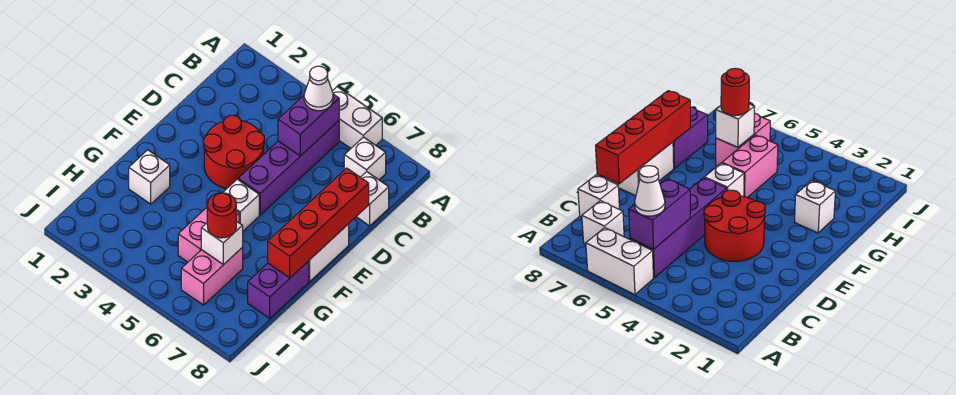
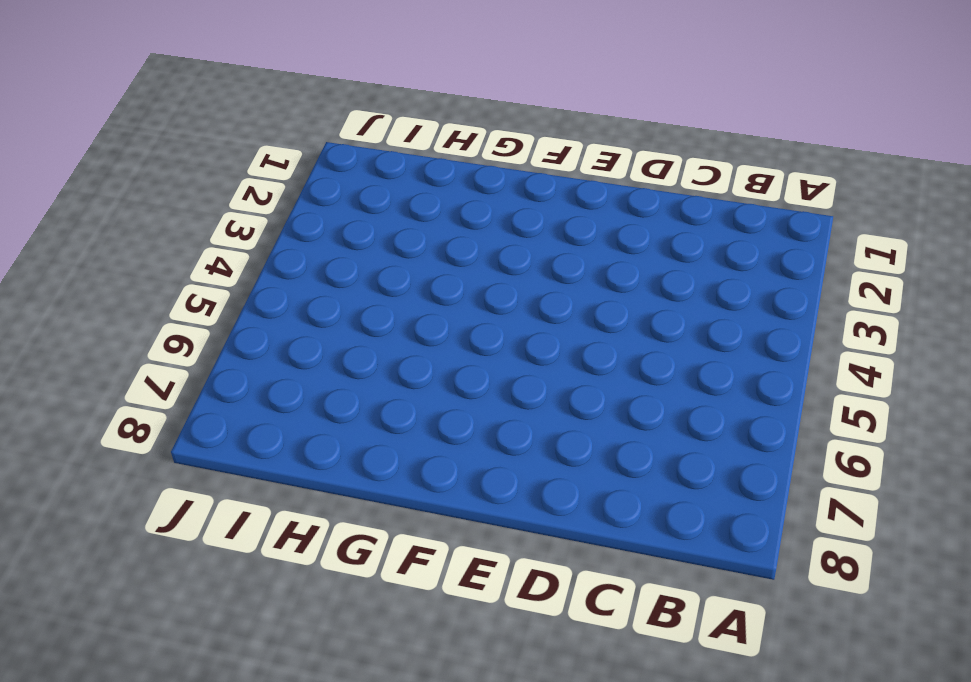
none -> white 1x2 brick [332,87,382,148]
none -> purple 1x4 brick [238,121,339,215]
none -> white 1x1 brick [344,137,386,180]

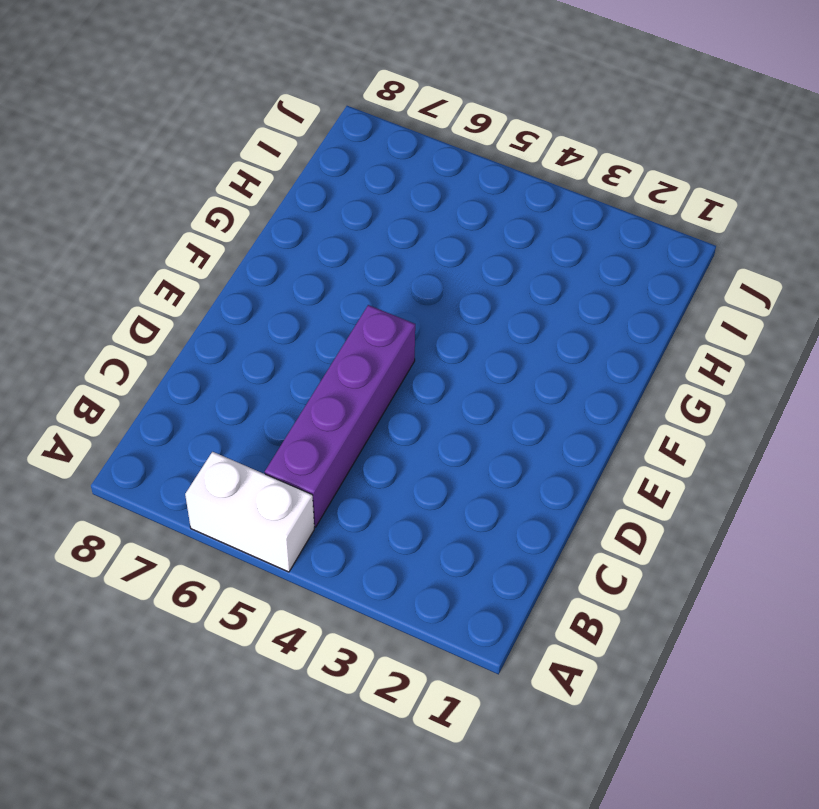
none -> white 1x1 brick [344,137,386,180]
none -> white 1x1 brick [356,172,389,226]
none -> red 2x2 round brick [203,115,265,189]

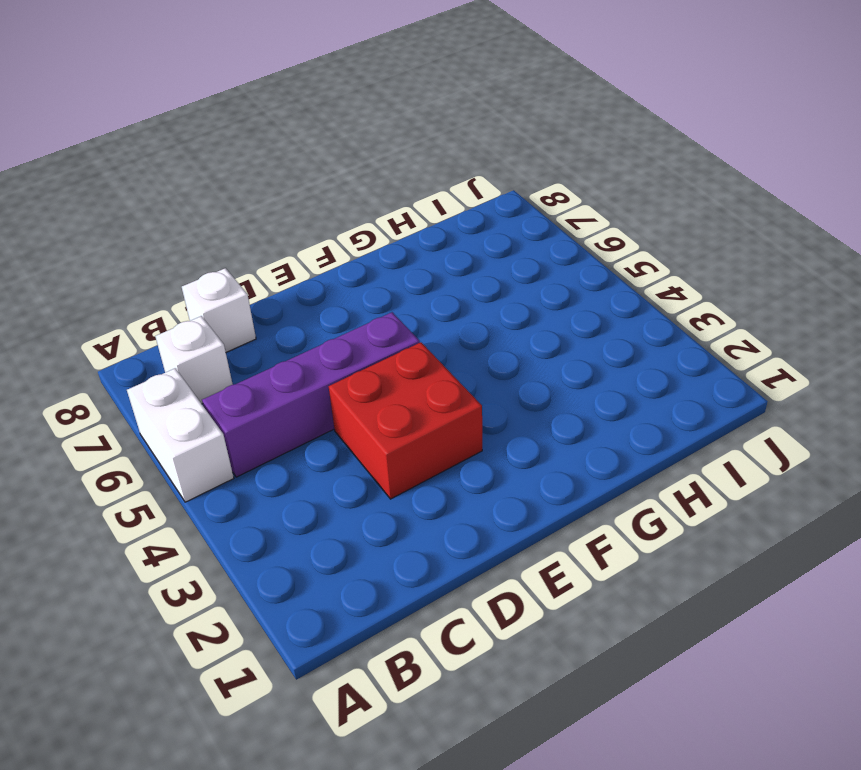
red 2x2 brick [329,342,482,499] -> red 2x2 round brick [203,115,265,189]
none -> white 1x2 brick [309,224,349,281]
none -> white 1x1 brick [223,179,259,231]
none -> white 1x1 brick [129,150,170,204]

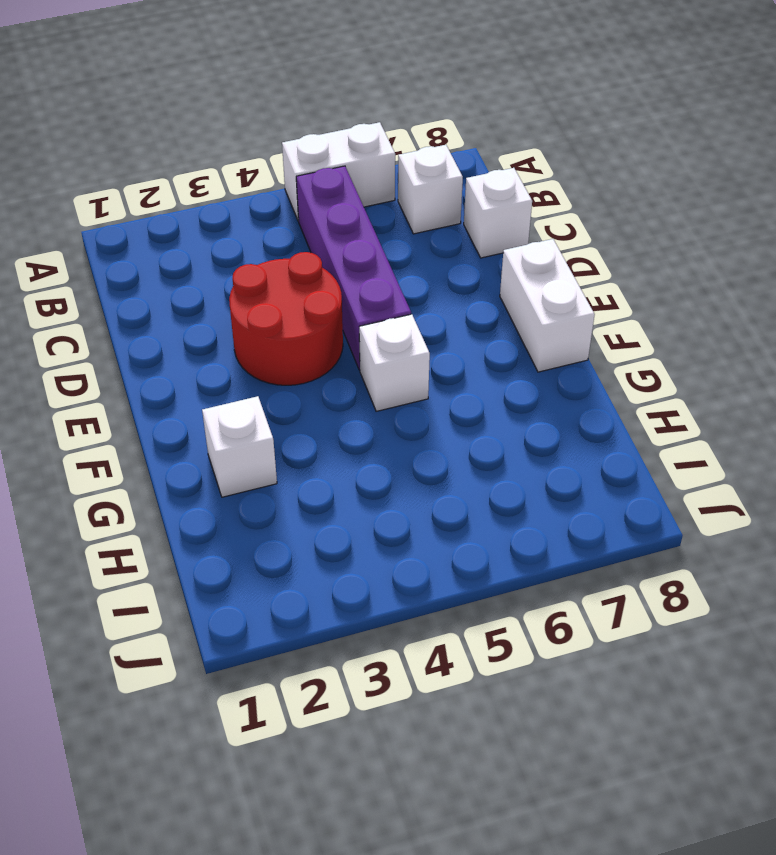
none -> pink 1x2 brick [178,208,239,262]
none -> purple 1x2 brick [248,261,309,318]
none -> pink 1x2 brick [181,248,243,305]

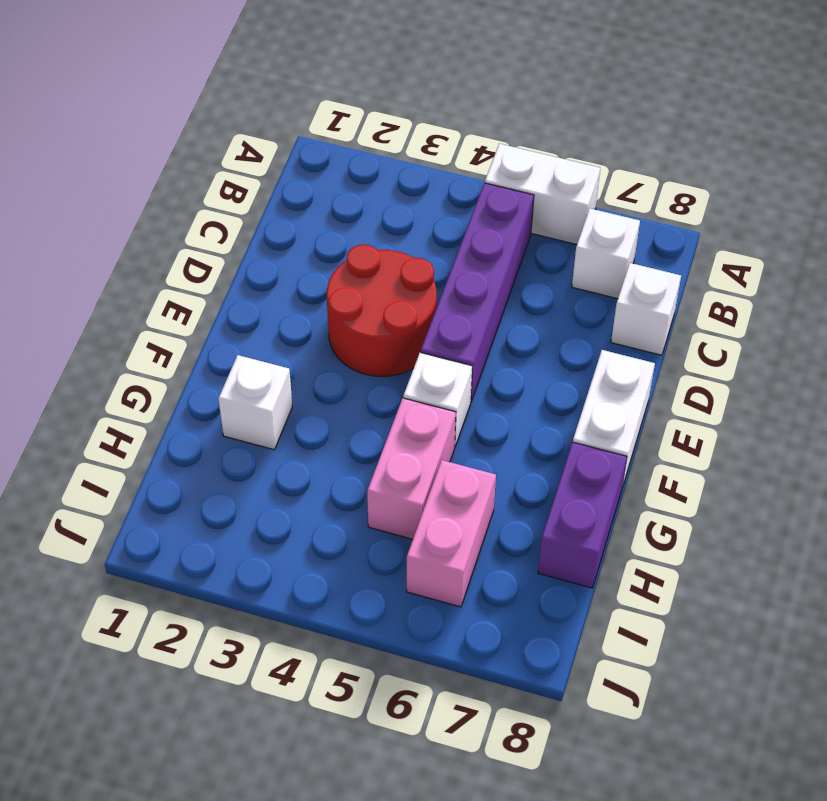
none -> purple 1x2 brick [278,94,339,156]
none -> red 1x4 brick [268,168,369,278]
none -> white 1x1 brick [201,221,243,265]

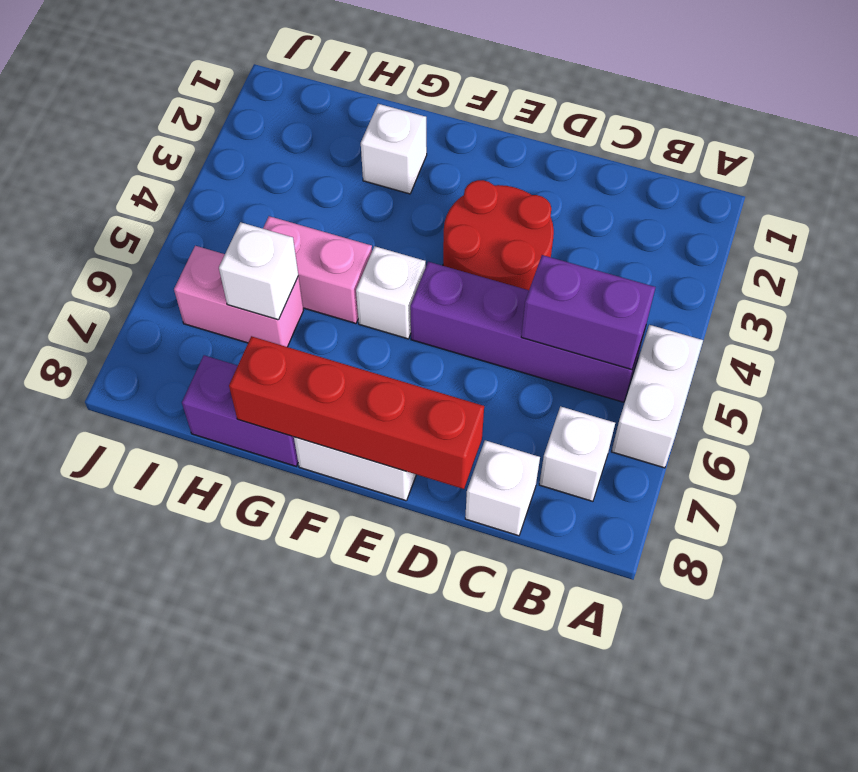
none -> white 1x1 cone [304,66,333,111]
none -> red 1x1 round brick [207,193,236,238]

